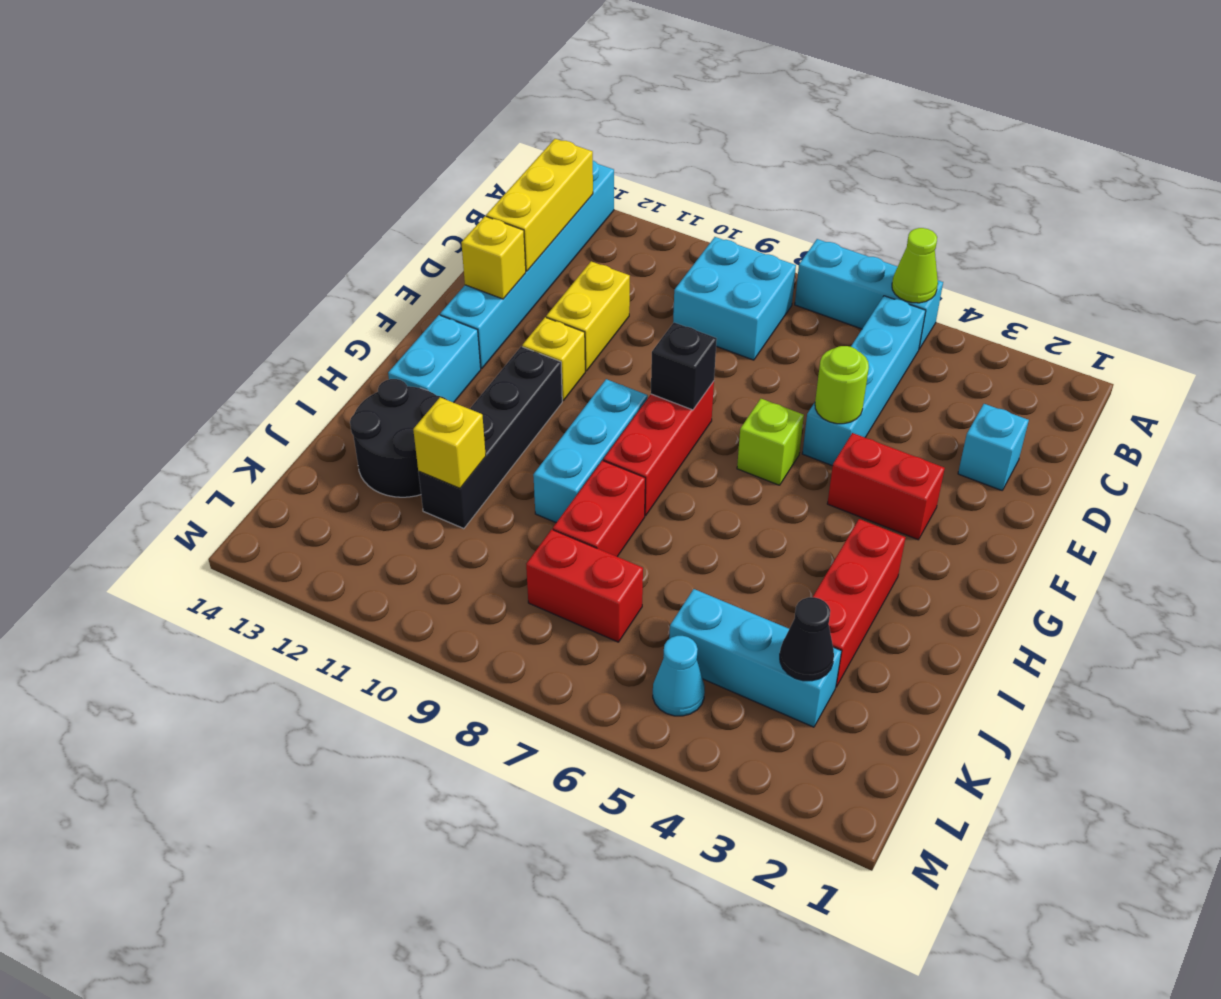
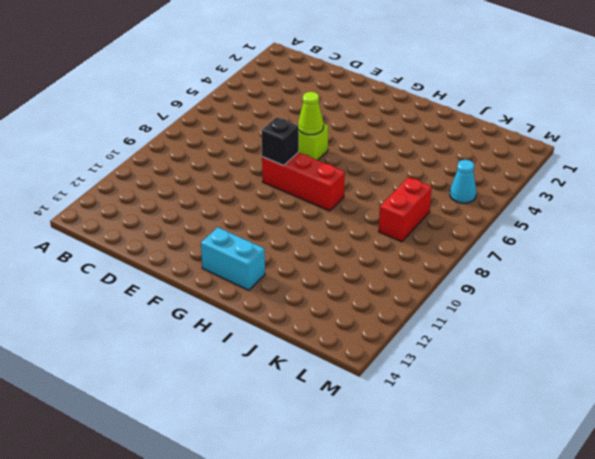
lime 1x1 cone [298,92,324,135] -> lime 1x1 cone moved to [892,228,938,303]
none -> cyan 1x3 brick [795,239,943,349]
none -> cyan 1x6 brick [440,161,614,369]
none -> cyan 1x4 brick [802,296,926,466]

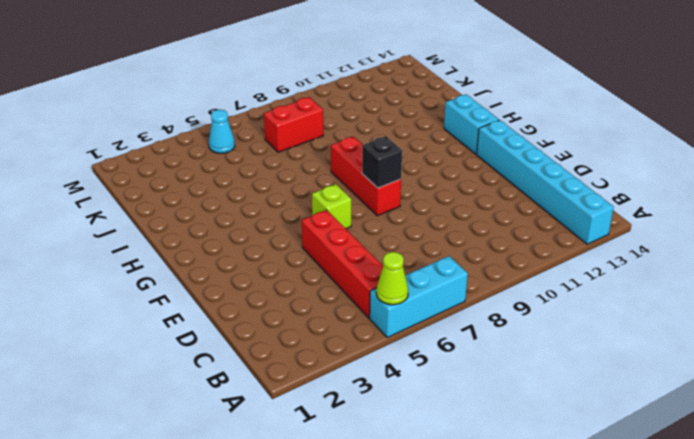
red 1x4 brick [302,210,383,318] -> cyan 1x4 brick [802,296,926,466]
none -> cyan 2x2 brick [673,237,796,360]
none -> cyan 1x1 brick [958,404,1029,490]
none -> yellow 1x2 brick [546,261,630,371]

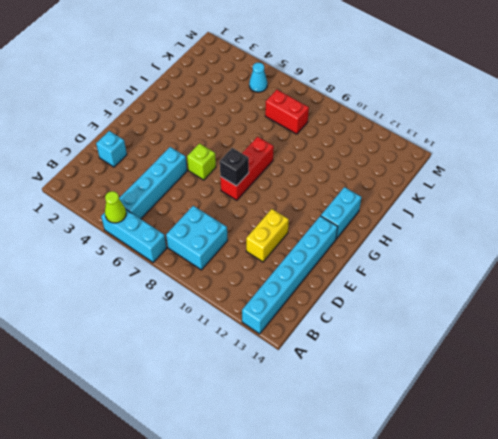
none -> red 1x2 brick [827,433,945,540]
none -> yellow 1x1 brick [522,317,585,400]
none -> cyan 1x3 brick [533,379,648,523]

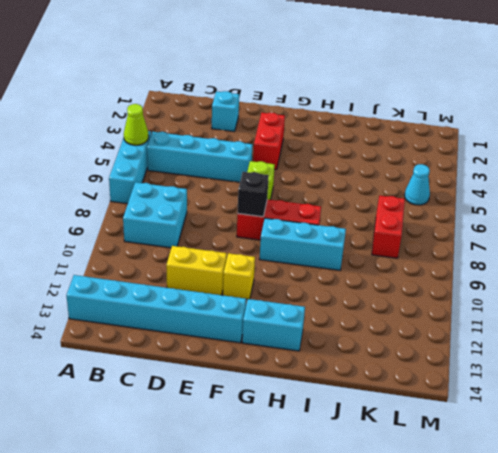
none -> black 1x4 brick [418,347,562,529]
none -> red 1x3 brick [813,519,906,687]
none -> red 1x2 brick [553,460,645,557]

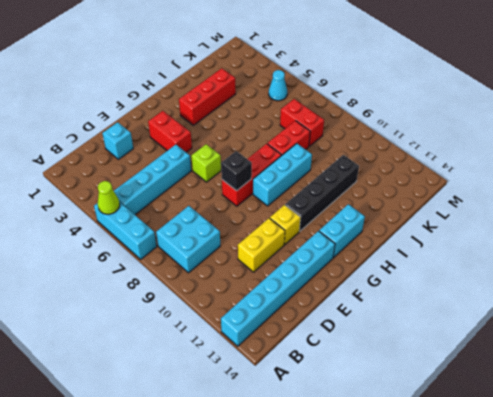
none -> black 2x2 round brick [350,379,447,497]
none -> cyan 1x3 brick [669,589,841,727]
none -> yellow 1x3 brick [486,139,593,271]

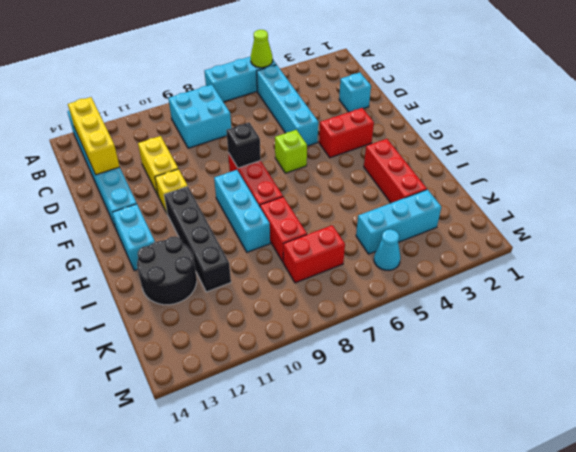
none -> lime 1x1 round brick [815,346,869,424]
none -> yellow 1x1 brick [461,216,526,299]
none -> yellow 1x1 brick [413,397,486,488]

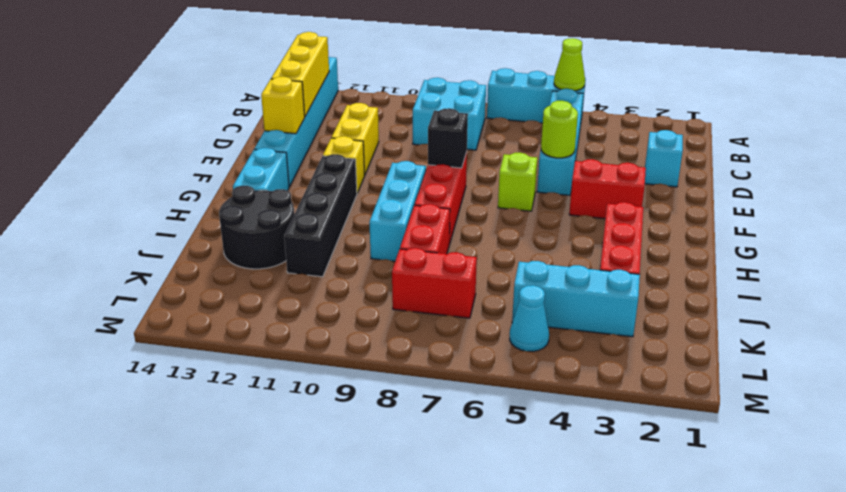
none -> yellow 1x1 brick [413,397,486,488]
none -> black 1x1 cone [780,597,834,681]

